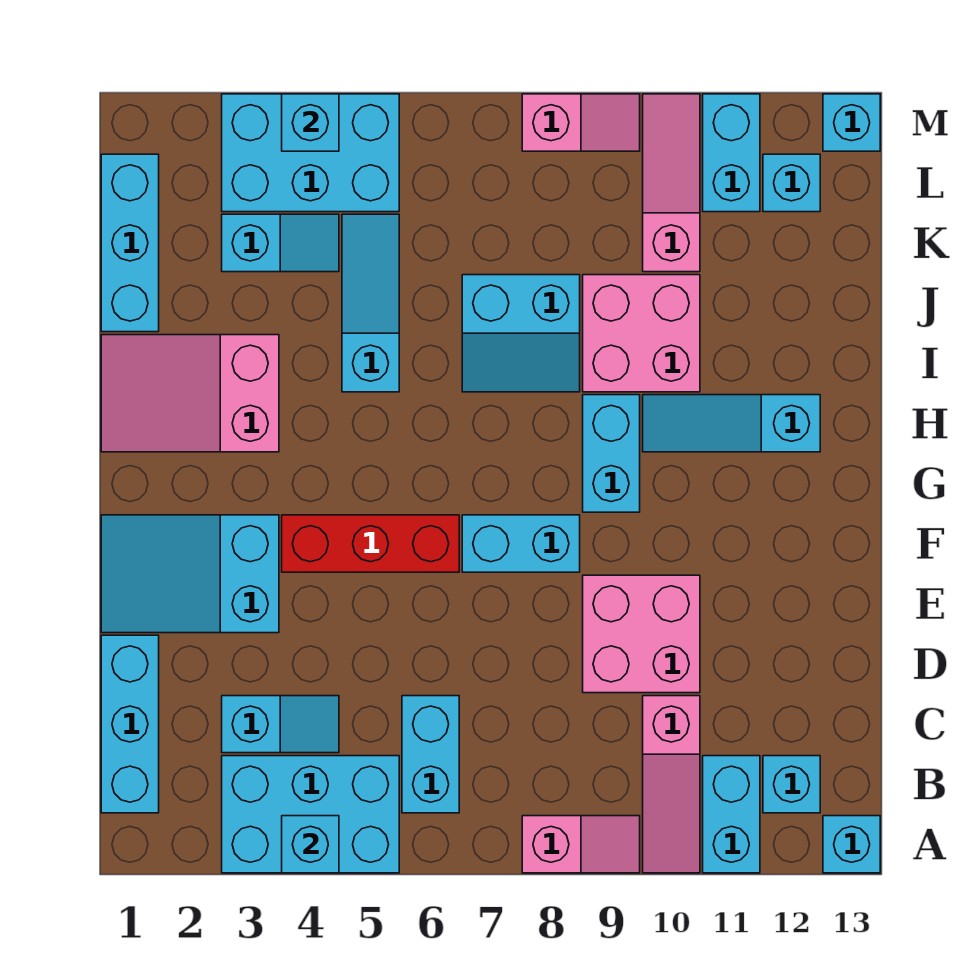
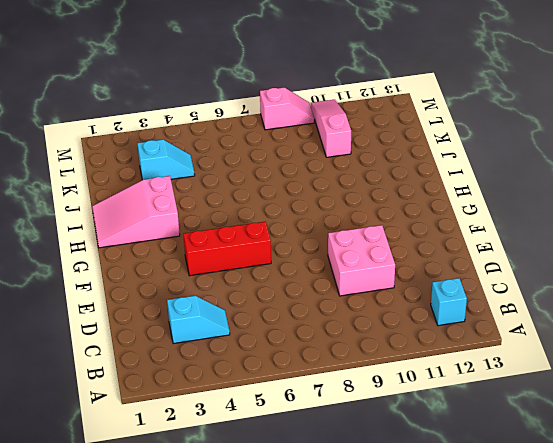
none -> cyan 2x3 brick [222,756,399,873]
none -> pink 1x2 slope [522,816,640,873]
none -> pink 1x3 slope [643,696,700,873]

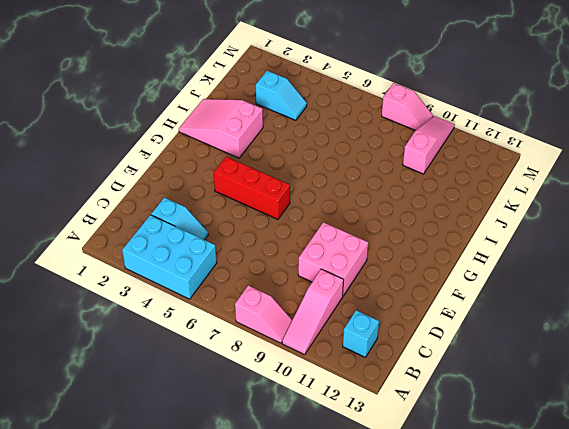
none -> cyan 1x2 brick [703,756,760,873]
none -> cyan 1x1 brick [823,816,880,873]
none -> cyan 1x3 brick [101,635,159,813]

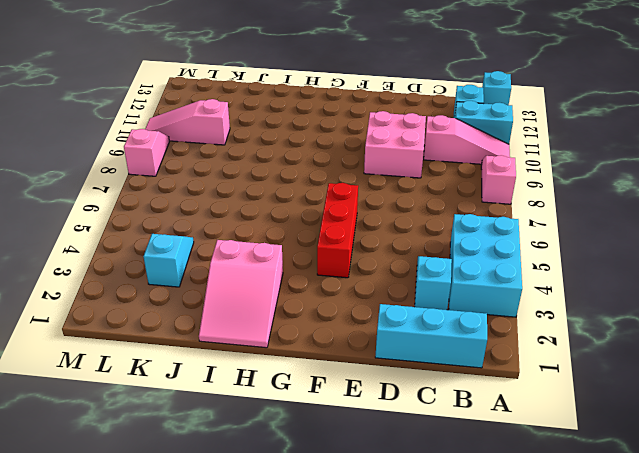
none -> cyan 1x2 brick [402,696,459,813]
none -> cyan 2x3 slope [101,515,279,633]
none -> cyan 1x2 brick [462,515,580,572]

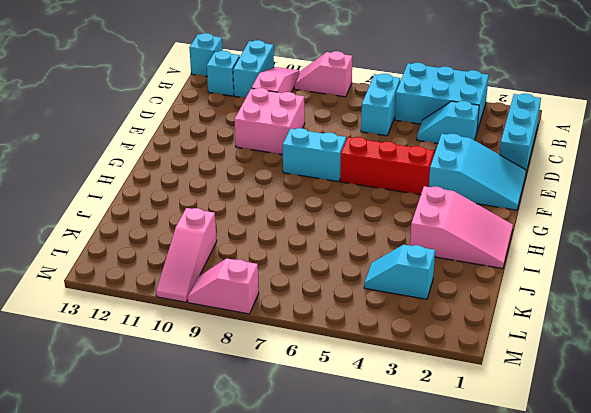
none -> cyan 1x2 brick [583,395,640,512]
none -> cyan 1x3 slope [643,395,820,452]
none -> cyan 1x3 slope [342,214,399,392]

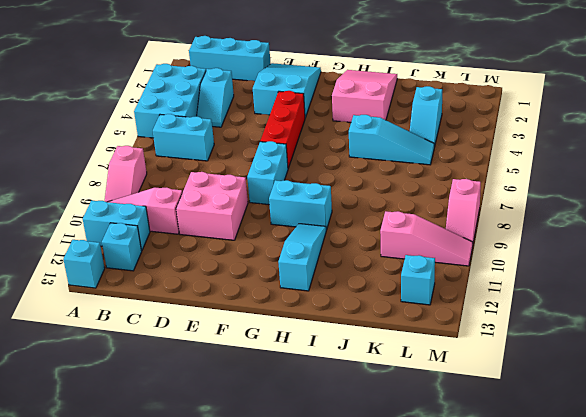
none -> cyan 2x2 slope [462,275,580,392]
none -> pink 2x2 brick [583,275,700,392]
none -> cyan 1x3 brick [101,154,159,332]

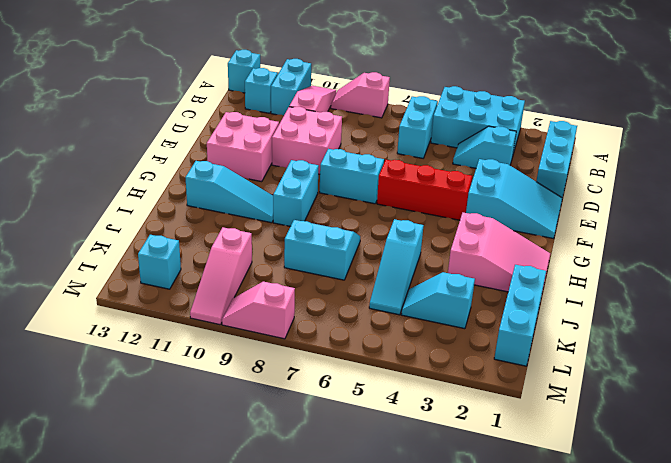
pink 2x2 brick [207,112,279,182] -> pink 2x2 brick moved to [583,275,700,392]
none -> cyan 2x3 brick [222,94,399,212]
none -> cyan 1x2 brick [703,94,760,212]
none -> cyan 1x1 brick [823,94,880,151]

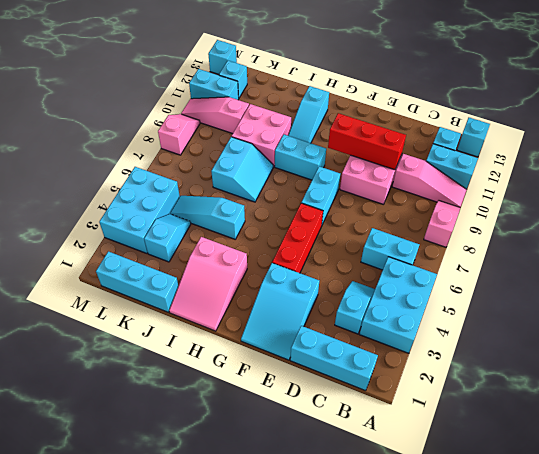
red 1x3 brick [328,113,406,170] -> none
none -> cyan 1x1 brick [282,816,339,873]
none -> cyan 1x1 brick [282,94,339,151]

